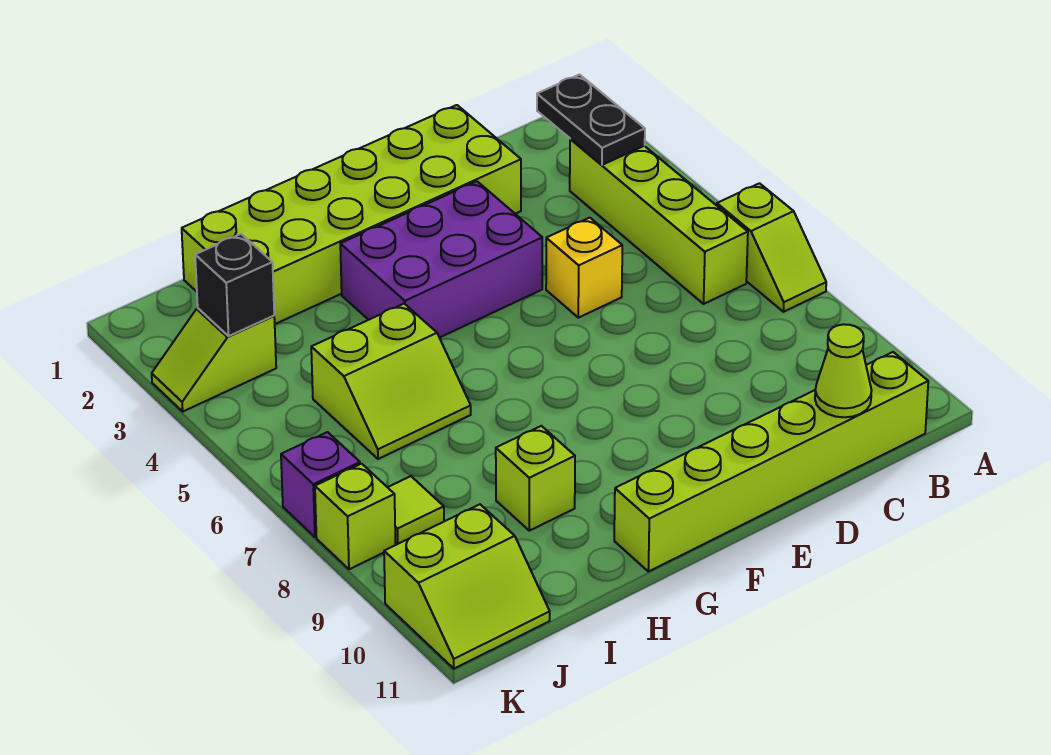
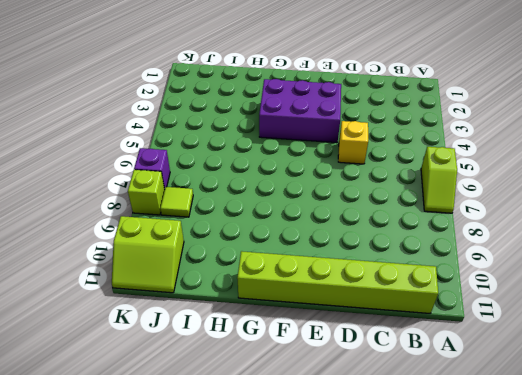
none -> lime 1x4 brick [570,139,748,304]
none -> lime 2x6 brick [182,105,521,324]
none -> lime 2x2 slope [311,304,471,459]

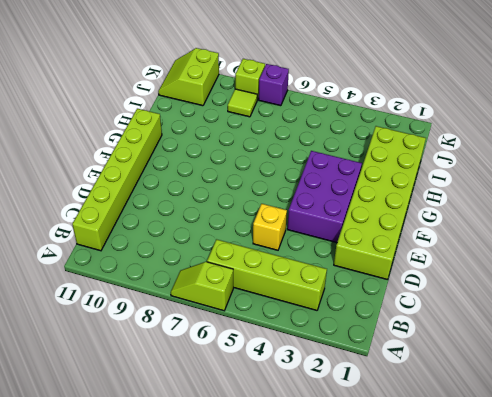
none -> lime 2x2 slope [311,304,471,459]
none -> lime 1x1 brick [496,426,575,531]
none -> lime 1x2 slope [152,308,276,411]

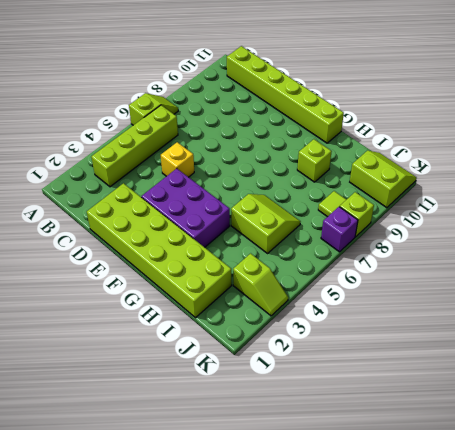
none -> black 1x2 plate [537,75,645,165]
none -> lime 1x1 cone [815,324,872,417]
none -> black 1x1 brick [195,234,274,336]

